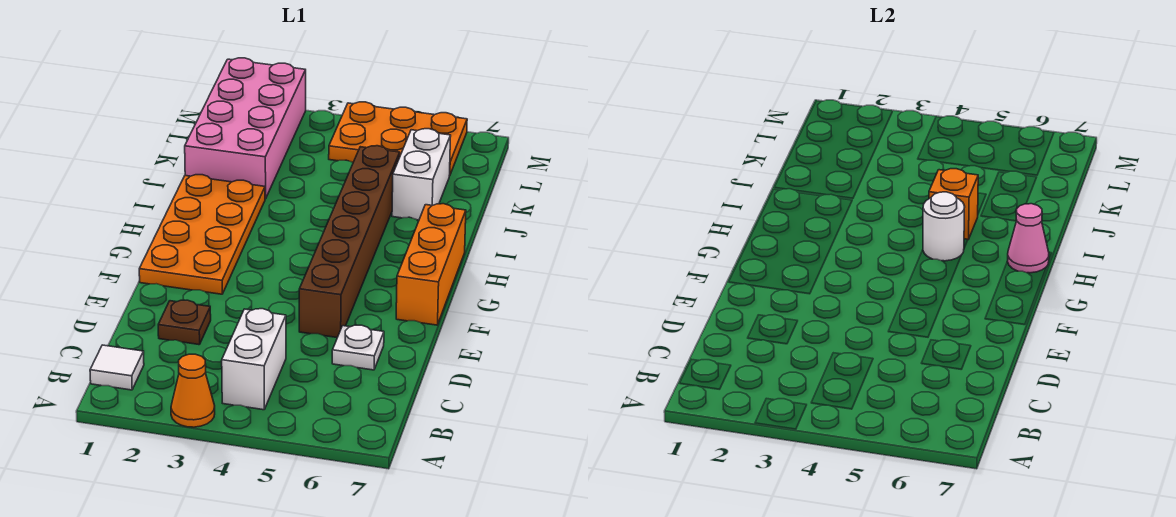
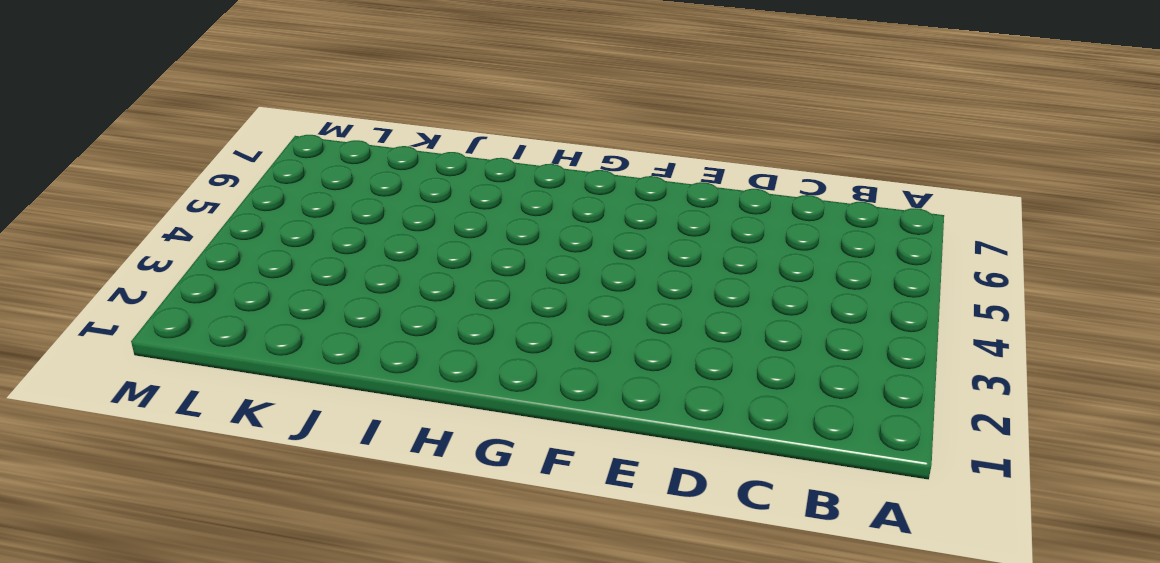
none -> orange 1x1 cone [171,354,215,427]
none -> white 1x1 tile [90,345,144,390]
none -> white 1x2 brick [222,309,286,410]

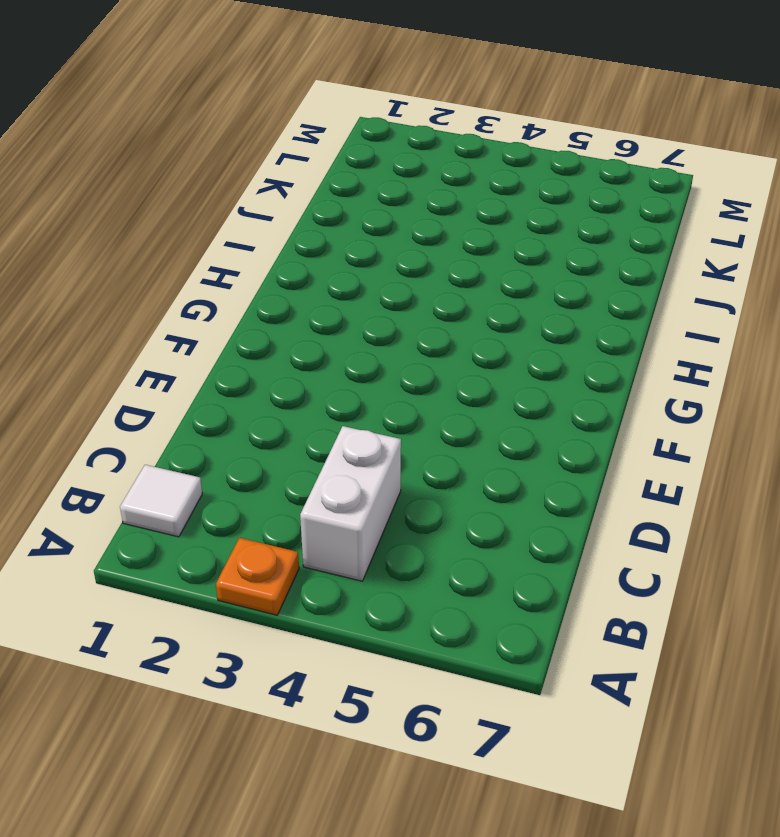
orange 1x1 plate [216,538,299,615] -> orange 1x1 cone [171,354,215,427]
none -> brown 1x1 plate [158,300,211,345]
none -> white 1x1 plate [332,325,384,370]
none -> brown 1x6 brick [299,146,400,338]

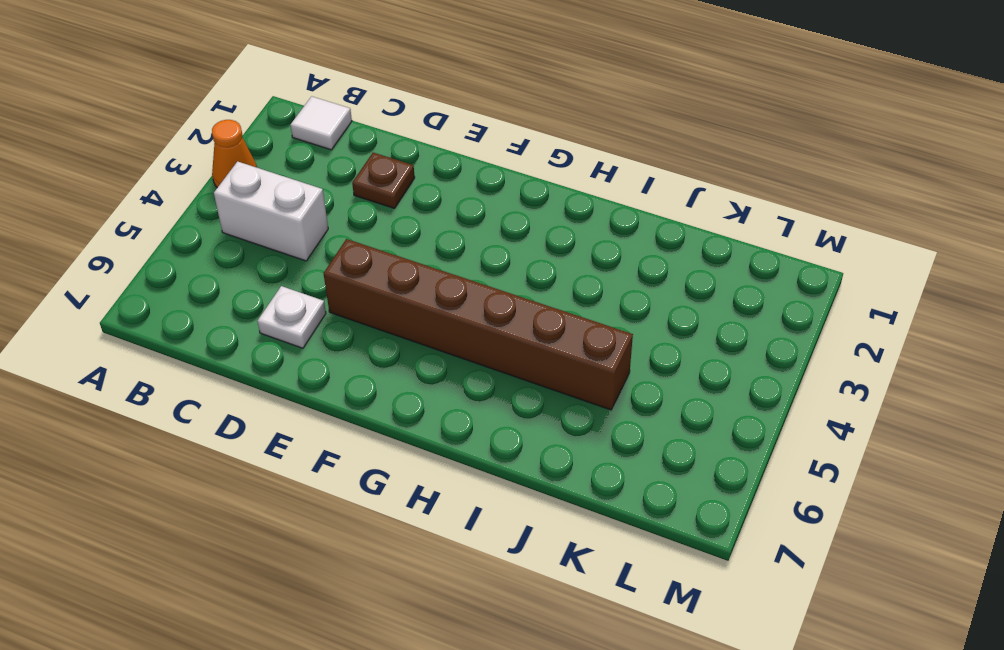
none -> orange 2x4 plate [139,175,265,294]
none -> orange 1x3 brick [396,204,466,325]
none -> pink 2x4 brick [185,58,306,199]

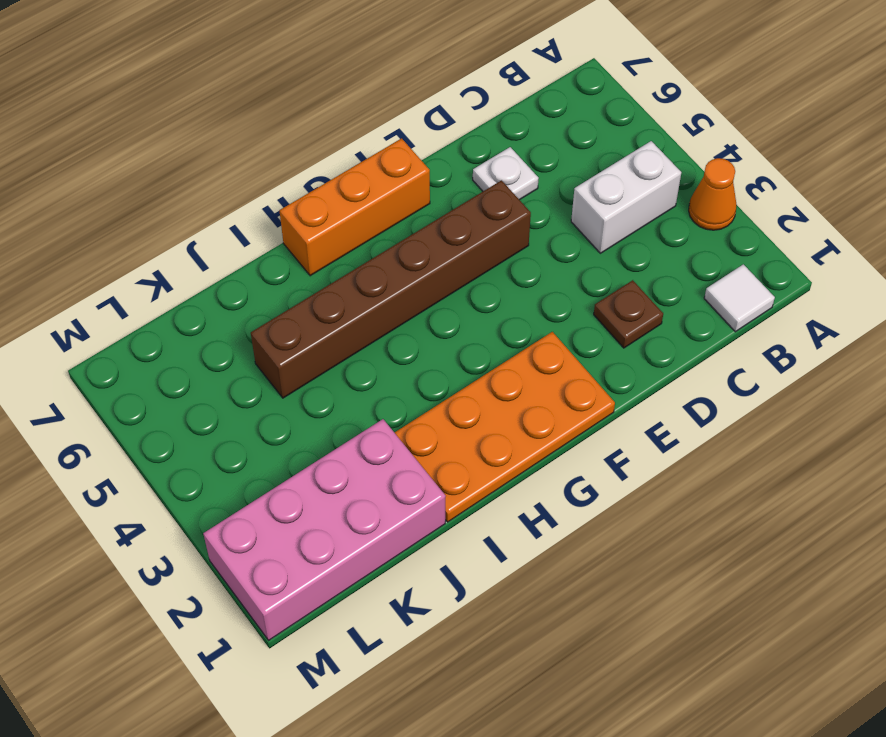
none -> white 1x2 brick [392,129,451,220]
none -> orange 2x3 plate [329,102,467,176]
none -> white 1x1 round brick [923,192,965,261]

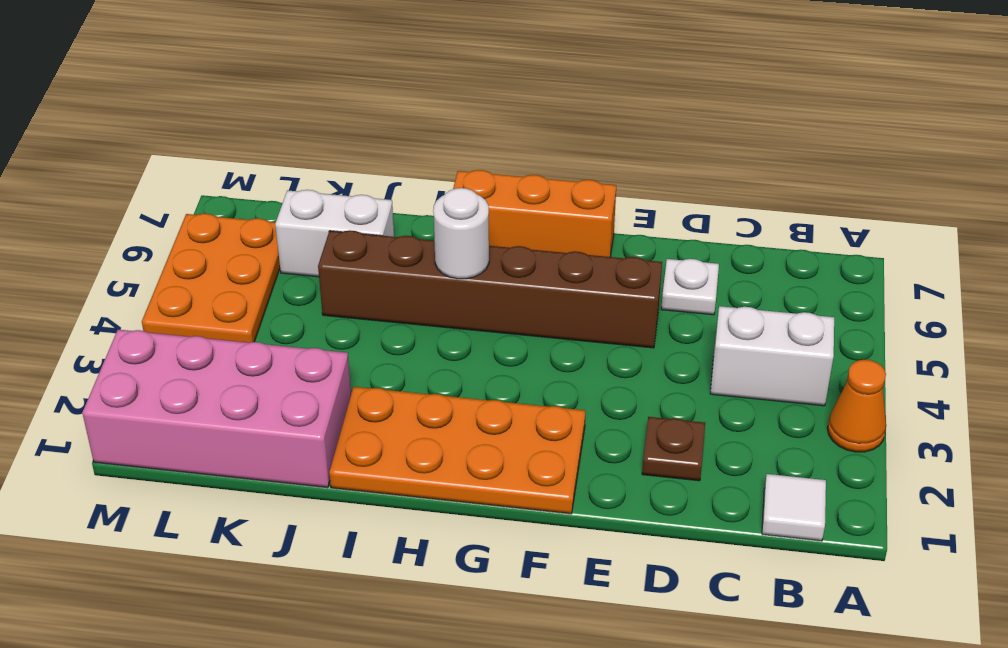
none -> pink 1x1 cone [1007,204,1049,273]
none -> orange 1x1 brick [929,169,978,239]

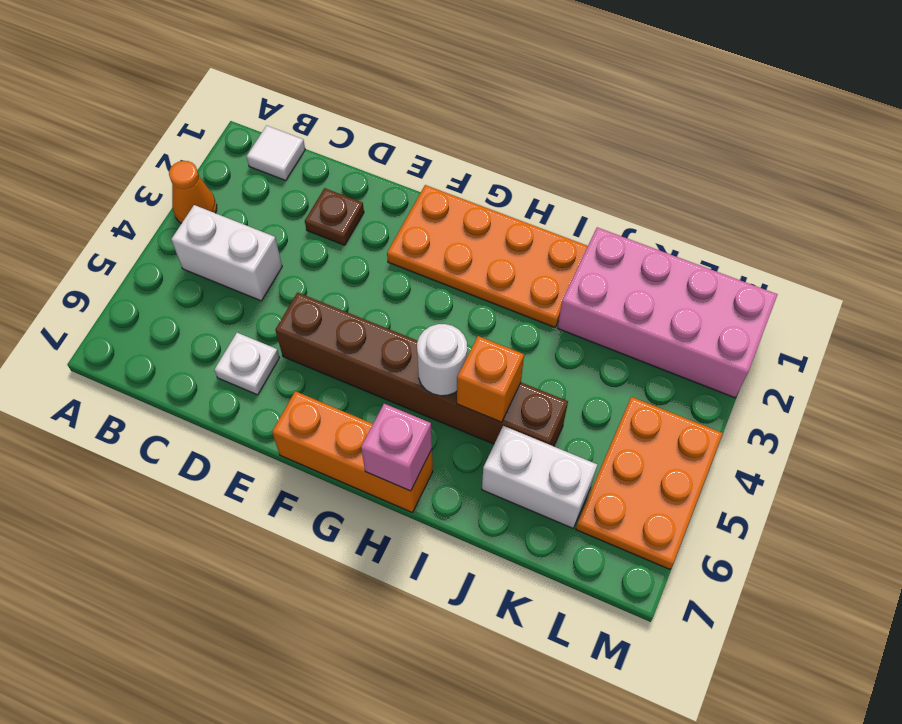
pink 1x1 brick [361,404,432,491] -> pink 1x1 cone [1007,204,1049,273]

